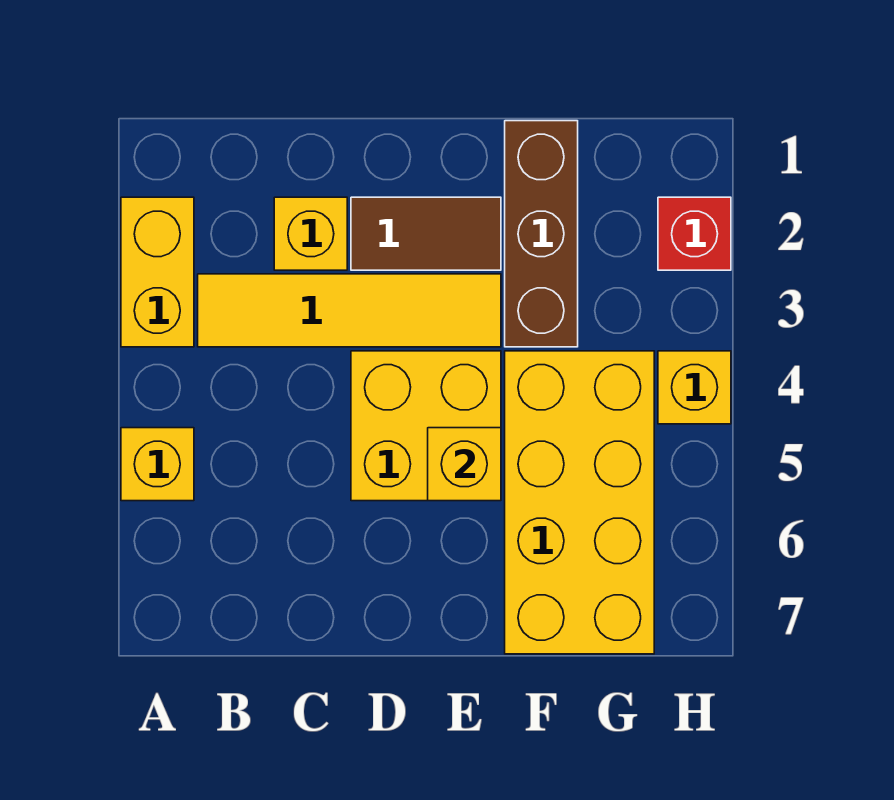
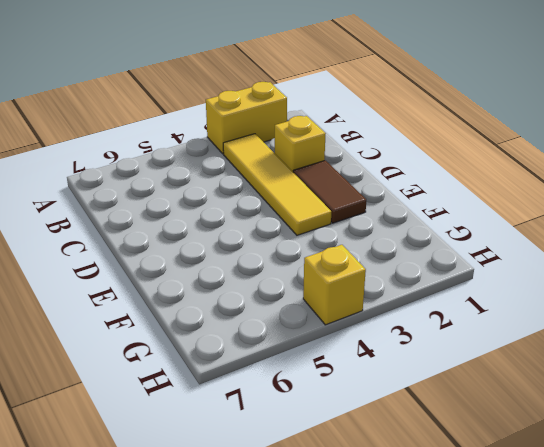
none -> yellow 1x1 brick [121,428,194,501]
none -> yellow 2x2 brick [351,351,501,501]

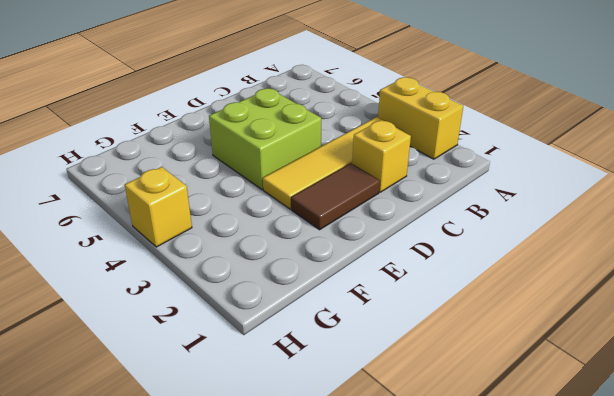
lime 2x2 brick [209,88,321,190] -> yellow 2x2 brick [351,351,501,501]
none -> yellow 1x1 brick [121,428,194,501]
none -> brown 1x3 brick [505,121,578,347]

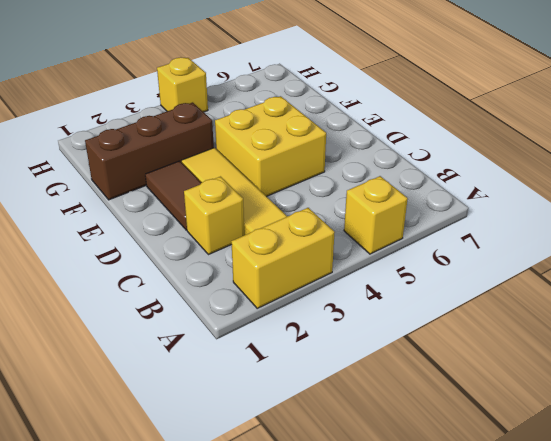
none -> yellow 2x4 brick [505,351,654,654]
none -> red 1x1 brick [658,197,731,270]

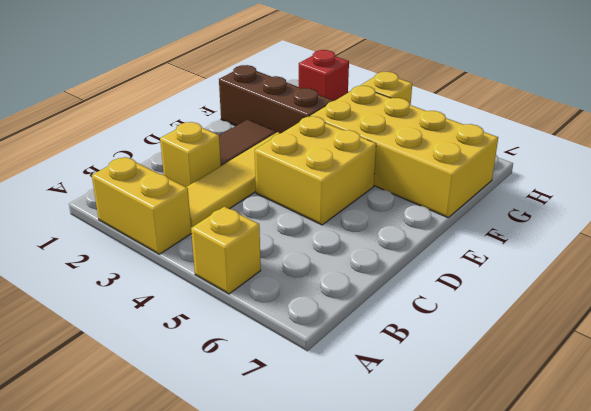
none -> yellow 1x1 brick [428,428,501,501]

